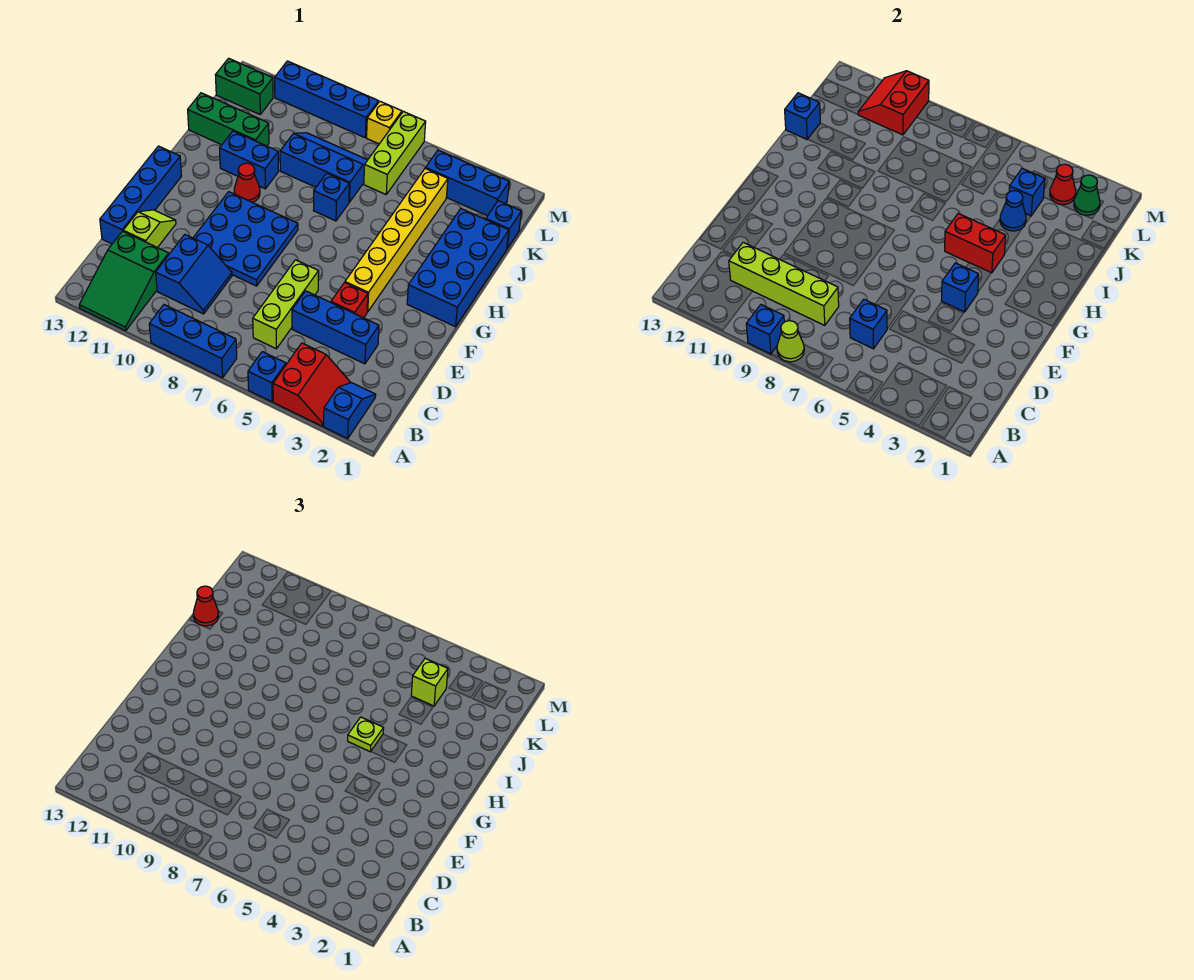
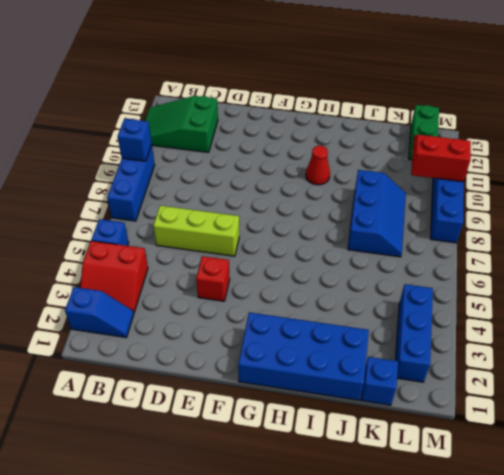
none -> blue 2x2 slope [156,235,232,314]
none -> blue 1x3 brick [292,291,379,364]
none -> lime 1x2 slope [123,210,176,248]
none -> blue 1x4 brick [100,146,181,244]

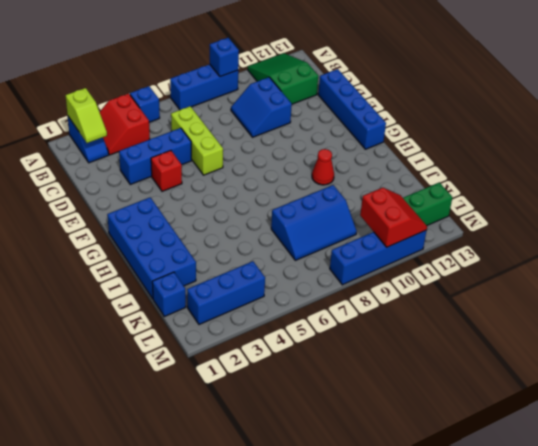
lime 1x2 slope [66,88,107,143] -> lime 1x2 slope moved to [123,210,176,248]
none -> blue 3x3 plate [193,192,298,286]
none -> yellow 1x6 brick [345,168,448,312]
none -> blue 1x1 brick [313,173,349,221]
none -> blue 1x2 brick [220,131,279,189]

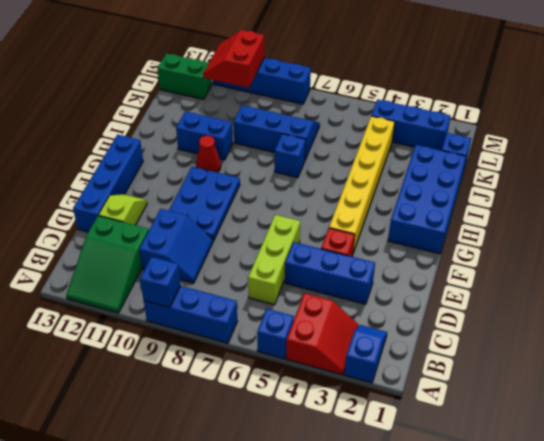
blue 2x3 plate [169,167,240,241] -> blue 3x3 plate [193,192,298,286]
none -> green 1x3 brick [188,93,269,146]
none -> lime 1x3 brick [364,111,426,194]
none -> yellow 1x1 brick [367,101,402,144]
none -> lime 1x1 cone [777,321,804,362]

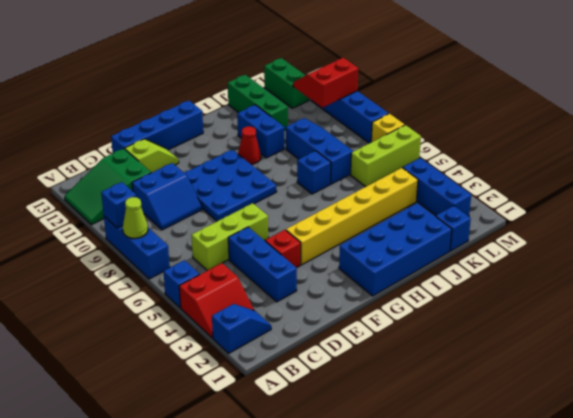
none -> blue 1x1 brick [850,299,887,349]
none -> lime 1x4 brick [729,242,839,325]
none -> blue 1x1 brick [941,263,979,312]
none -> red 1x2 brick [945,213,1006,273]

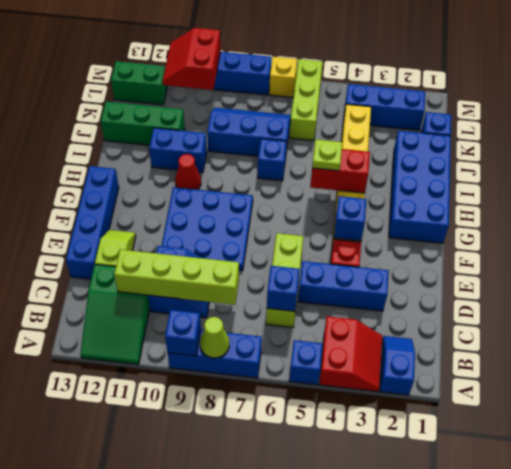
none -> blue 1x1 cone [1000,191,1026,231]
none -> blue 1x1 brick [785,93,820,139]
none -> blue 1x1 brick [1009,168,1045,216]
none -> green 1x1 cone [1074,175,1100,215]

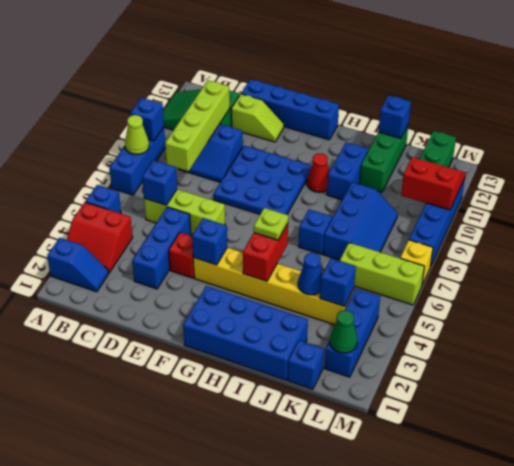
none -> red 1x1 cone [1050,164,1076,205]
none -> red 1x1 cone [193,586,219,626]
none -> lime 1x1 brick [411,658,448,706]

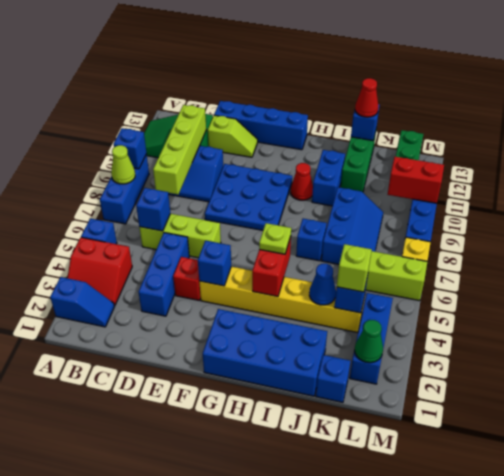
none -> red 1x1 cone [1050,164,1076,205]

